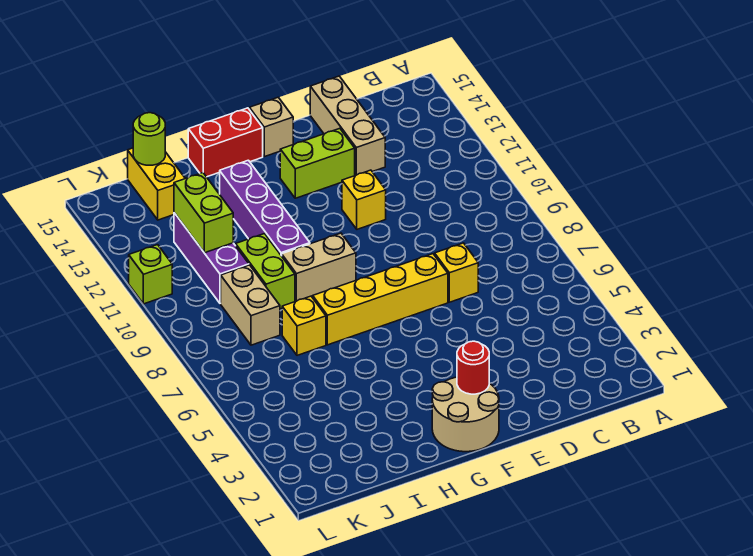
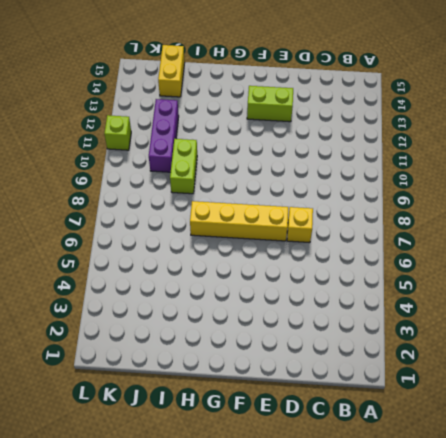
none -> tan 1x3 brick [310,76,385,176]
none -> yellow 1x1 brick [342,170,386,229]
none -> tan 2x2 round brick [432,377,499,452]

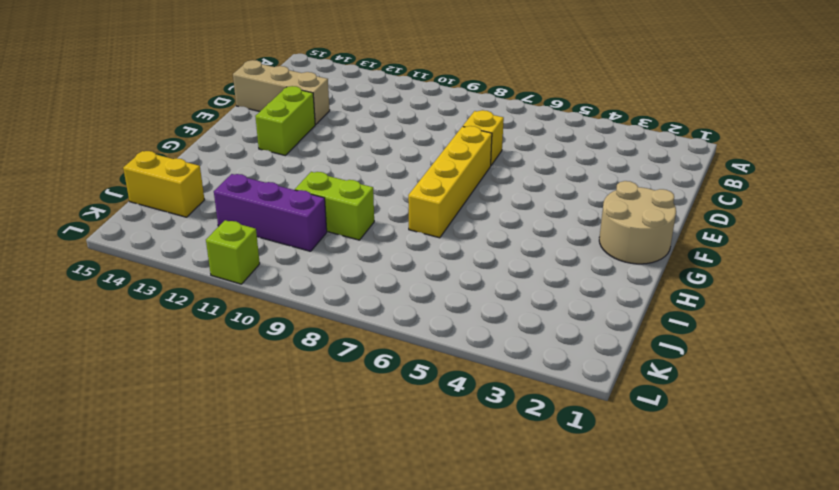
none -> yellow 1x1 brick [342,170,386,229]
none -> tan 1x1 brick [249,97,293,157]
none -> tan 1x2 brick [282,233,356,302]

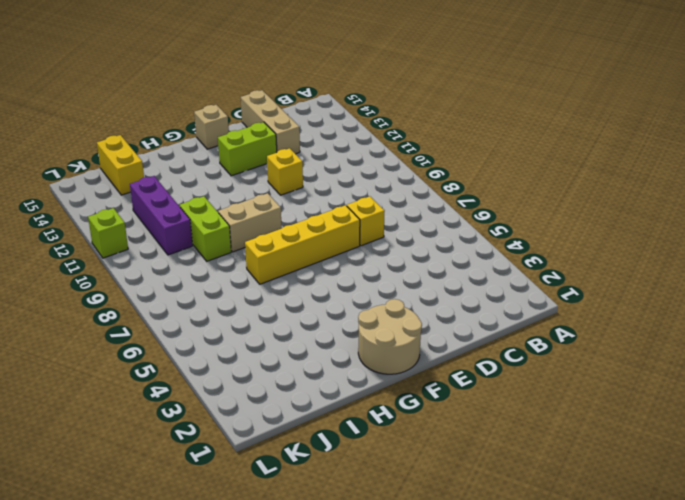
none -> red 1x2 brick [188,108,263,177]
none -> purple 1x4 brick [220,160,310,256]
none -> yellow 1x1 brick [282,296,326,355]

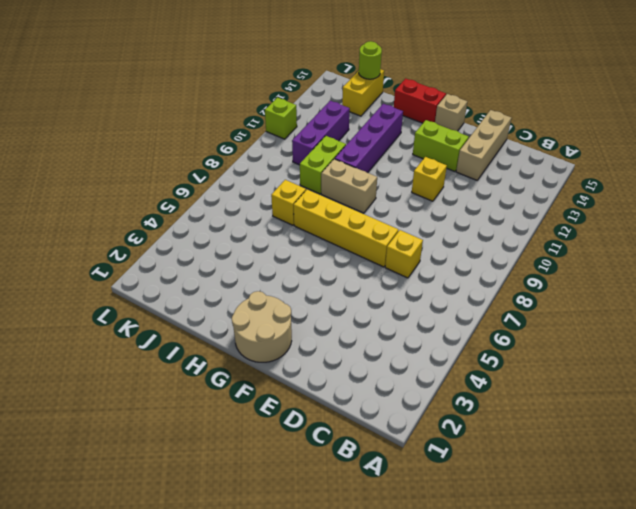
none -> tan 1x2 brick [221,265,280,345]
none -> red 1x1 round brick [457,341,489,394]
none -> lime 1x2 brick [174,173,233,253]

